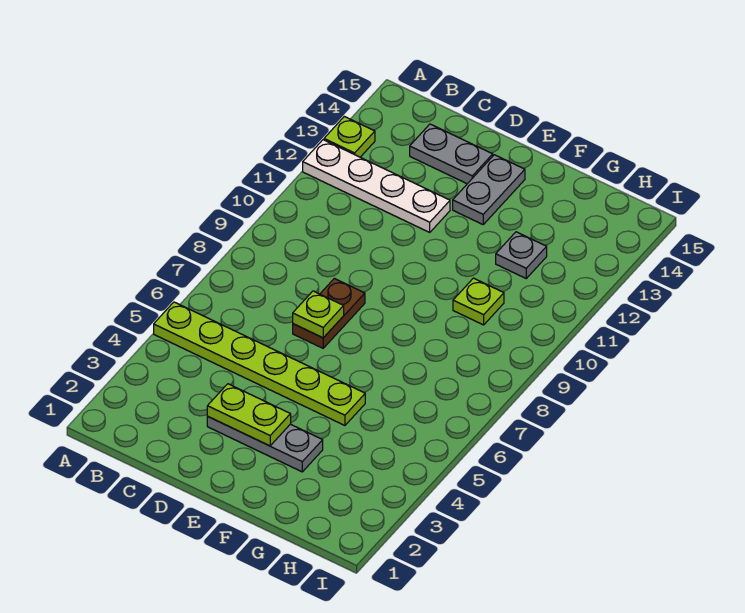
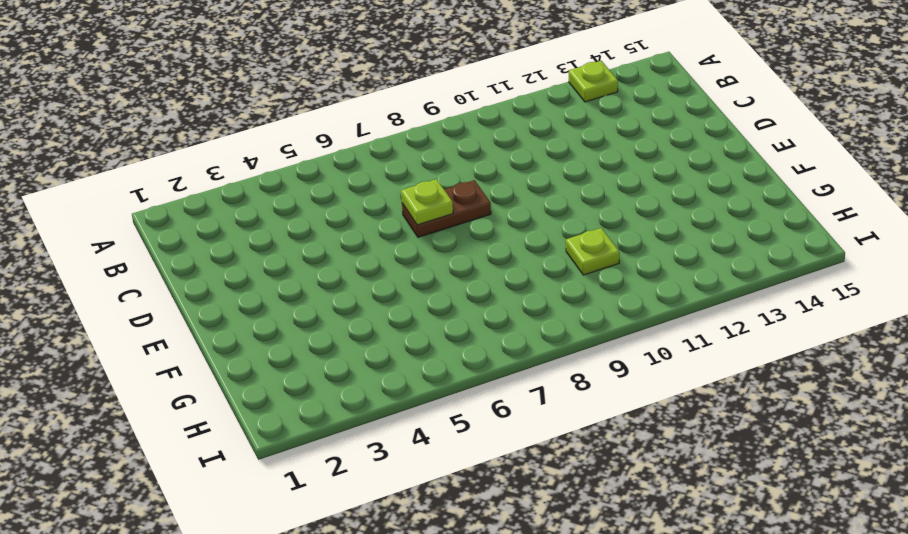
none -> lime 1x6 plate [154,302,365,425]
none -> white 1x4 plate [303,140,450,232]

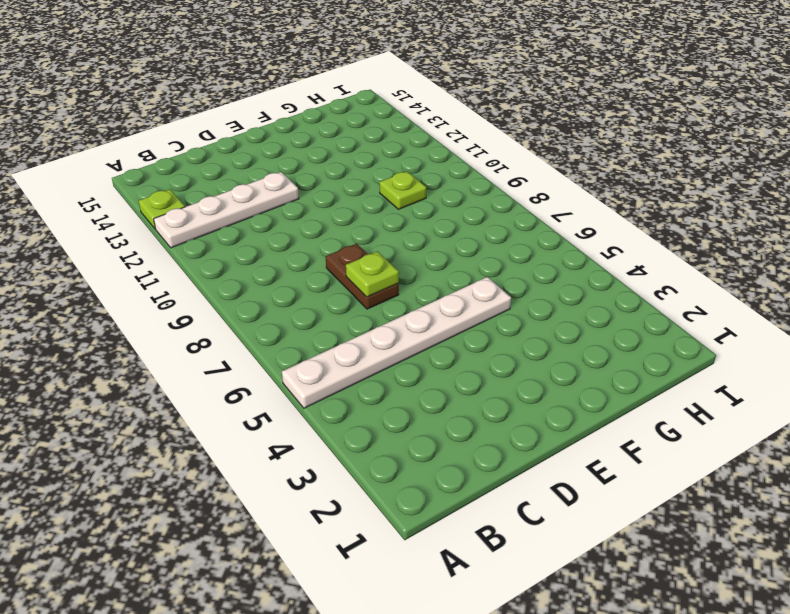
white 1x6 plate [282,277,511,408] -> lime 1x6 plate [154,302,365,425]
none -> grey 1x2 plate [410,124,493,184]
none -> grey 1x3 plate [207,417,323,472]

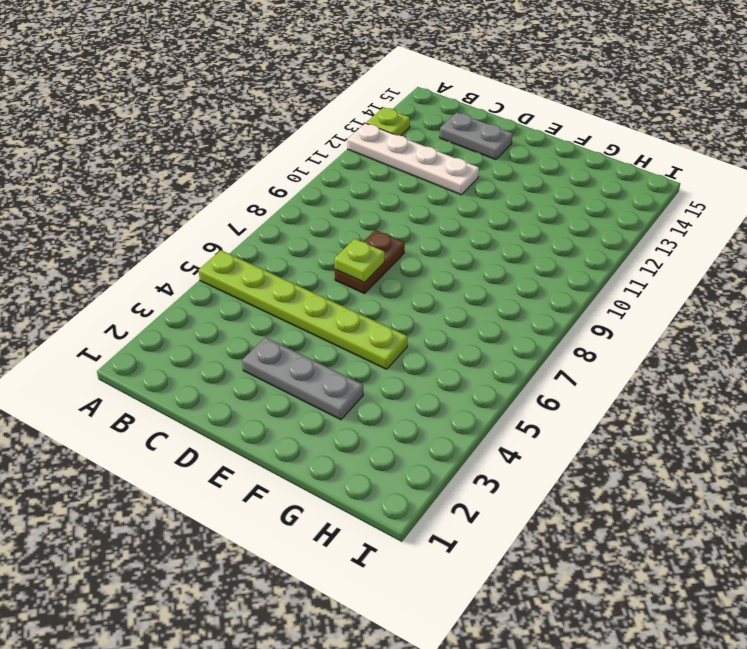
none -> grey 1x2 plate [453,155,525,224]
none -> lime 1x1 plate [453,278,504,325]

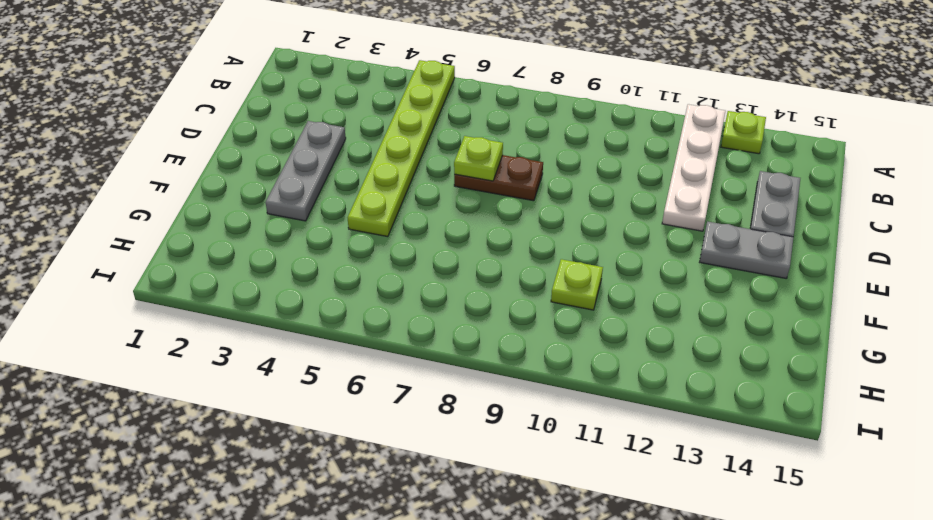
none -> grey 1x1 plate [496,232,547,278]
none -> lime 1x2 plate [207,384,291,446]

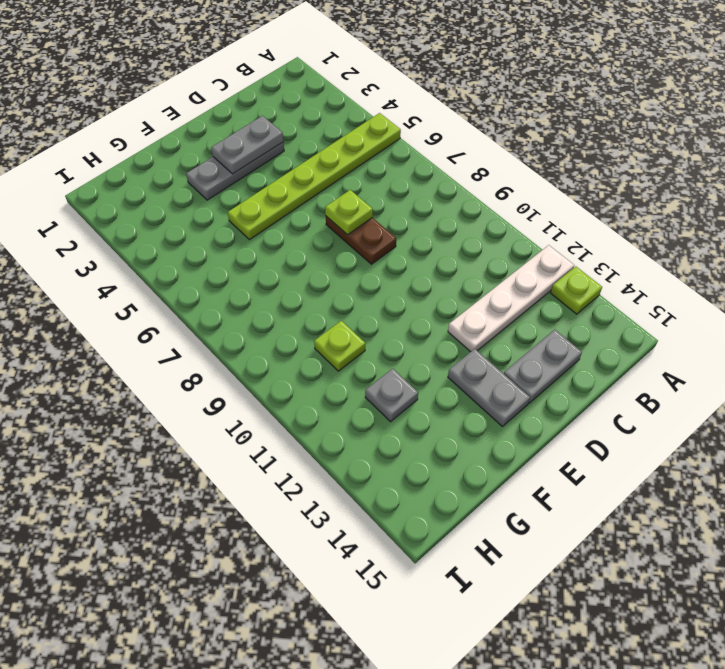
grey 1x2 plate [211,116,283,174] -> lime 1x2 plate [207,384,291,446]

